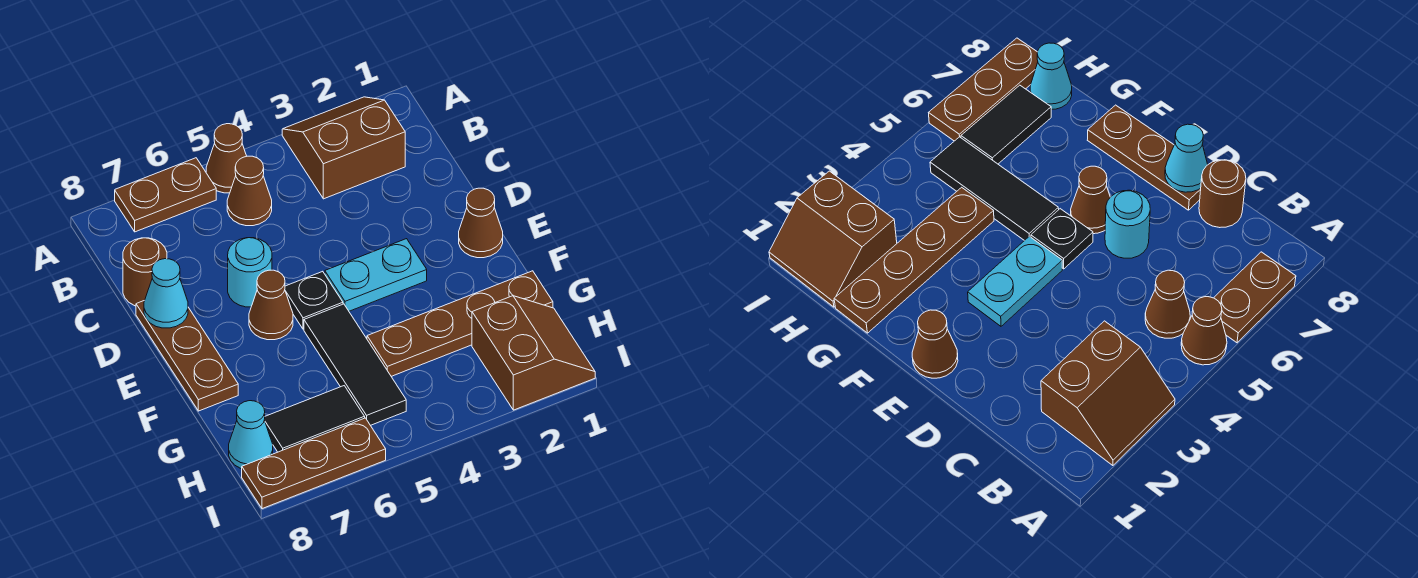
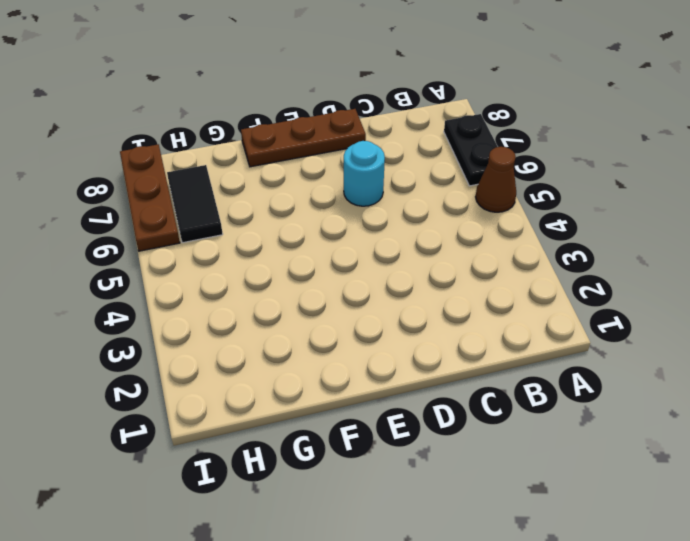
black 1x2 plate [444,114,498,186] -> brown 1x2 plate [115,158,216,232]
none -> brown 2x2 slope [282,97,405,199]
none -> brown 1x1 cone [227,156,272,226]
none -> brown 1x1 round brick [123,238,167,306]

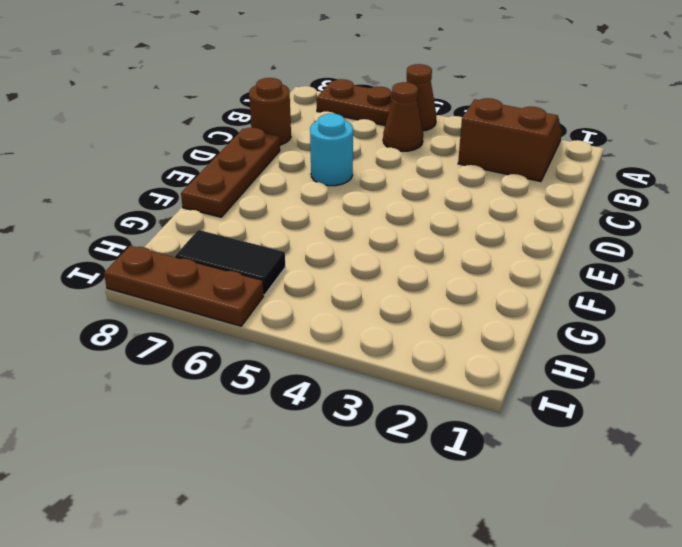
none -> brown 1x1 cone [459,188,503,258]
none -> cyan 1x2 plate [325,239,427,311]
none -> black 1x1 plate [285,271,343,329]

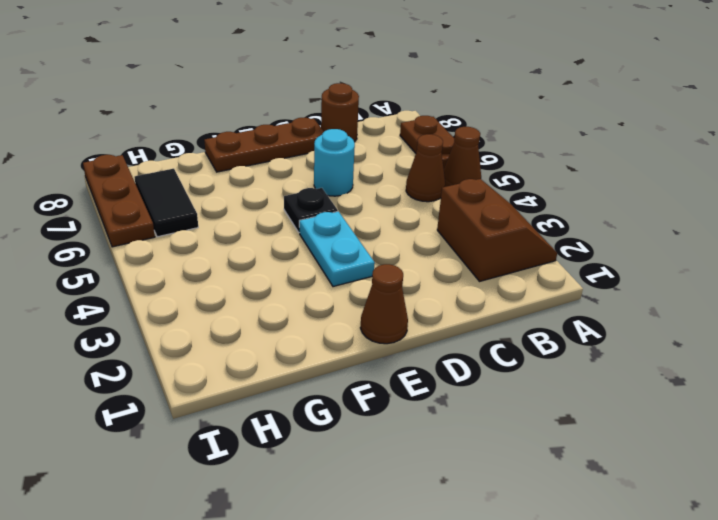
none -> brown 1x1 cone [249,270,293,340]
none -> black 1x3 tile [304,304,406,425]
none -> brown 1x4 plate [367,271,553,376]

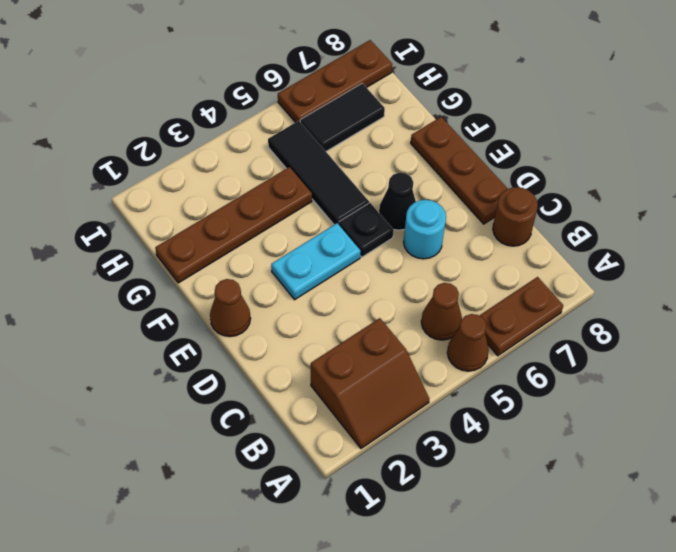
black 1x1 cone [379,173,416,230] -> brown 1x1 cone [249,270,293,340]
none -> brown 2x2 slope [472,296,595,410]
none -> cyan 1x1 cone [229,401,273,469]
none -> cyan 1x1 cone [144,259,188,328]

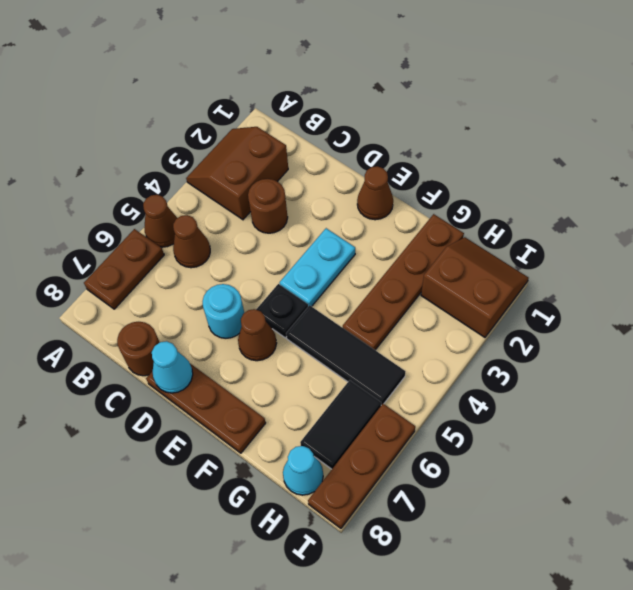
brown 1x1 round brick [248,179,288,233] -> none

